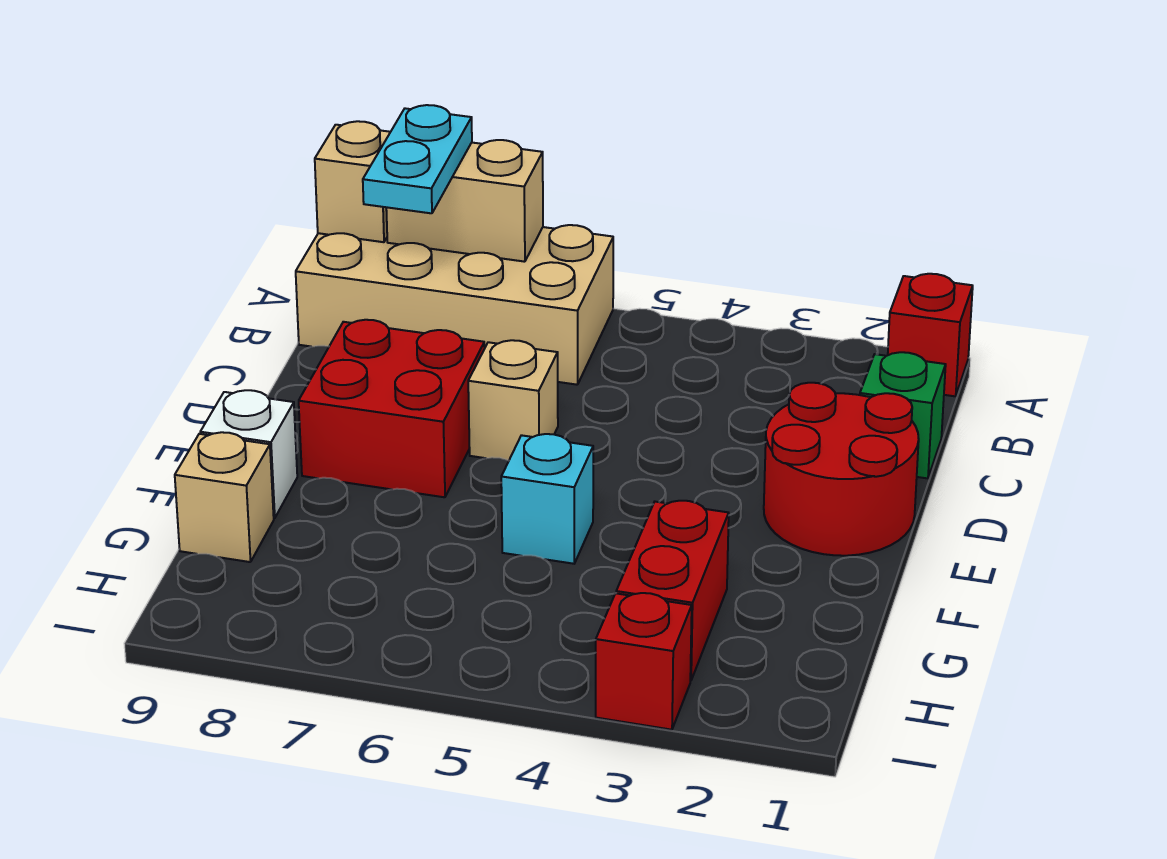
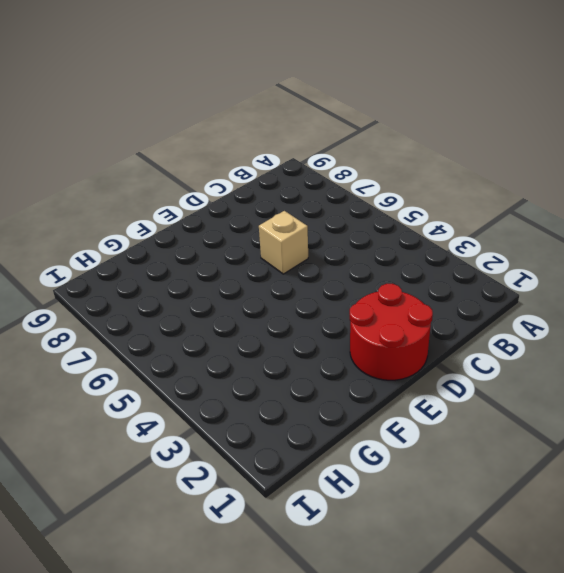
none -> red 1x1 brick [888,274,973,396]
none -> tan 2x4 brick [296,225,613,385]
none -> green 1x1 brick [860,352,946,478]

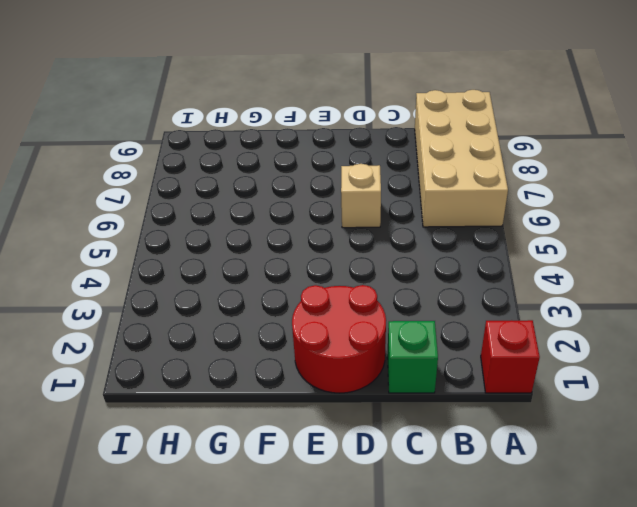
none -> red 2x2 brick [299,320,485,497]
none -> cyan 1x1 brick [501,434,593,564]
none -> white 1x1 brick [200,390,297,518]

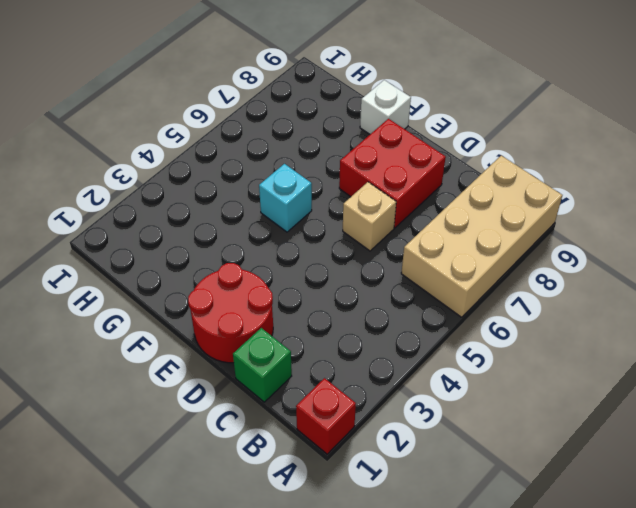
none -> red 1x2 brick [616,501,729,681]
none -> tan 1x1 brick [175,432,274,562]
none -> red 1x1 brick [596,593,692,730]

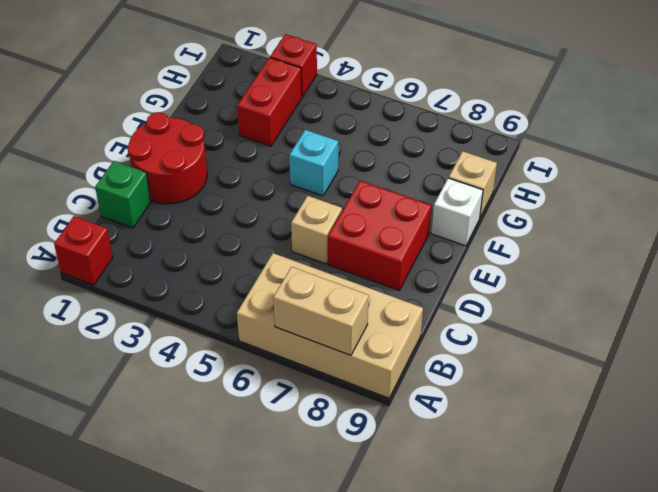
none -> tan 1x1 brick [315,121,390,242]
none -> cyan 1x2 plate [363,105,472,213]

